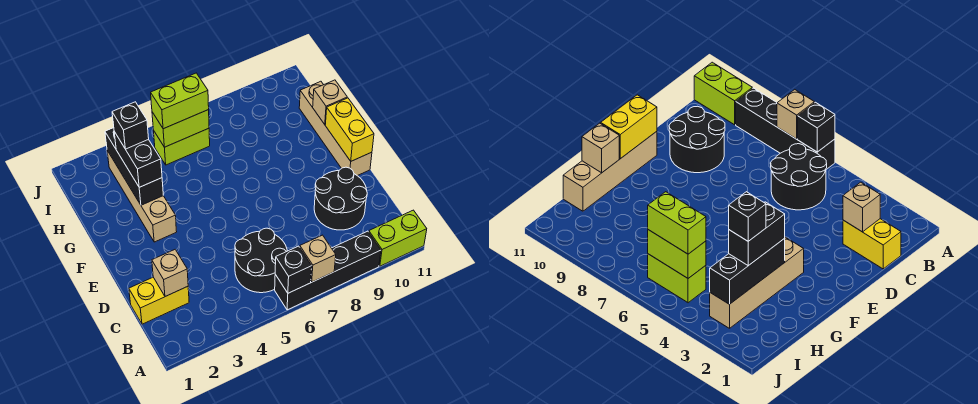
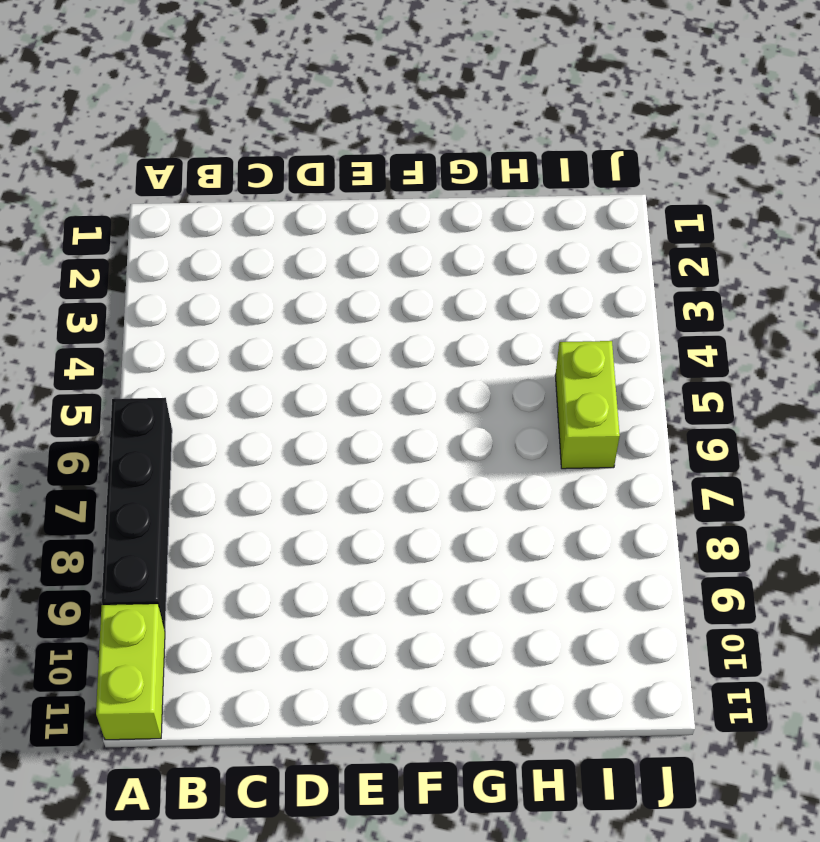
none -> black 2x2 round brick [235,228,287,293]
none -> yellow 1x2 brick [129,277,189,324]
none -> black 2x2 round brick [314,167,367,230]

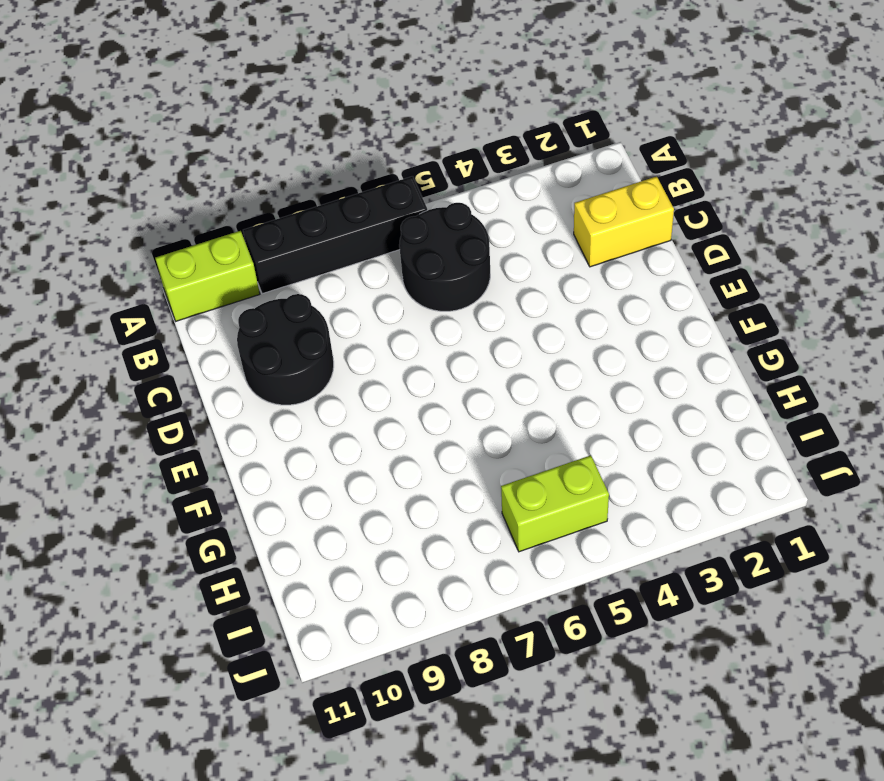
none -> tan 1x4 brick [299,81,372,176]
none -> tan 1x4 brick [107,151,177,242]
none -> black 1x1 brick [275,246,312,293]

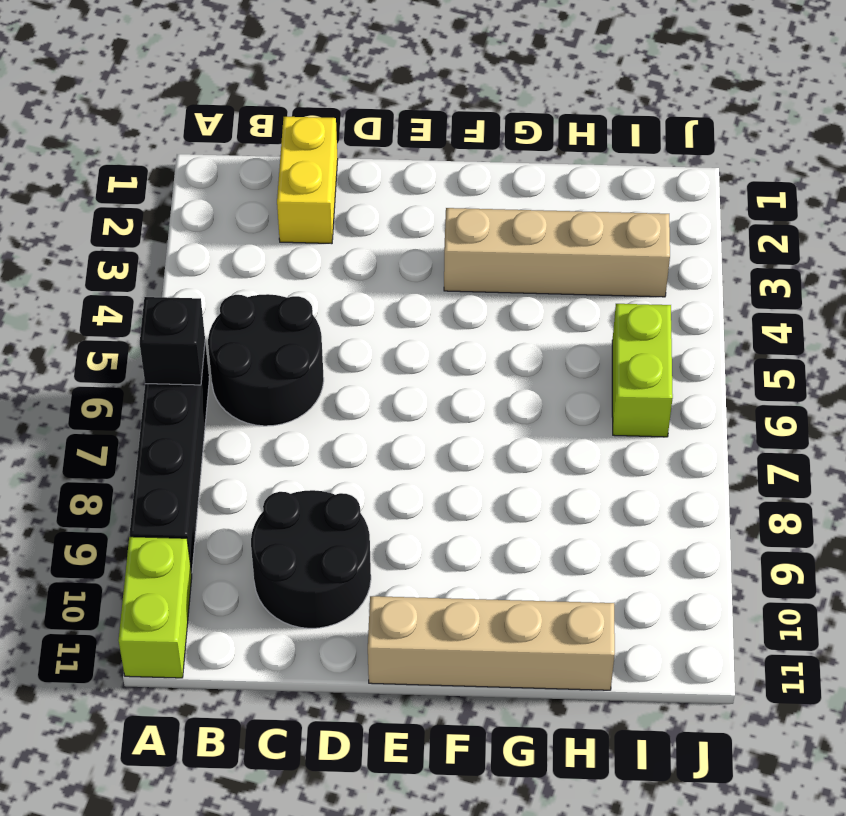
none -> tan 1x1 brick [300,235,336,282]
none -> tan 1x1 brick [152,250,188,296]
none -> yellow 1x2 brick [325,98,374,161]

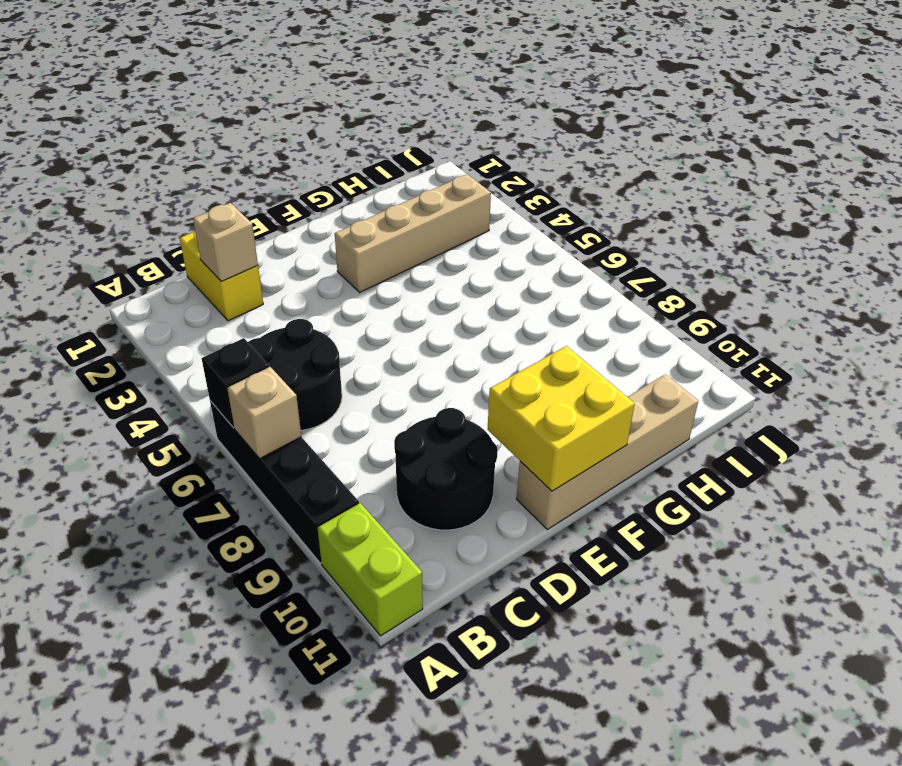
yellow 2x2 brick [487,346,635,491] -> yellow 1x2 brick [325,98,374,161]
none -> lime 1x2 brick [154,128,210,165]
none -> black 1x3 brick [105,128,163,205]
none -> tan 1x1 brick [313,80,347,125]

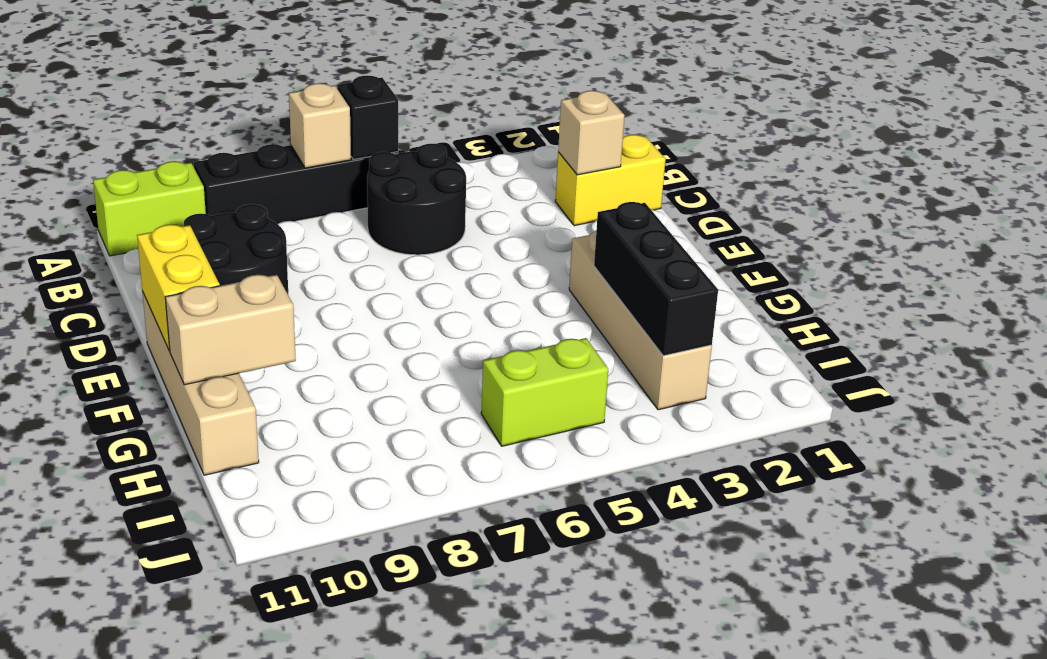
tan 1x2 brick [165,275,296,385] -> tan 1x1 brick [313,80,347,125]
none -> lime 1x2 brick [152,110,209,147]
none -> black 1x2 brick [114,132,162,187]
none -> lime 1x2 brick [151,73,209,129]

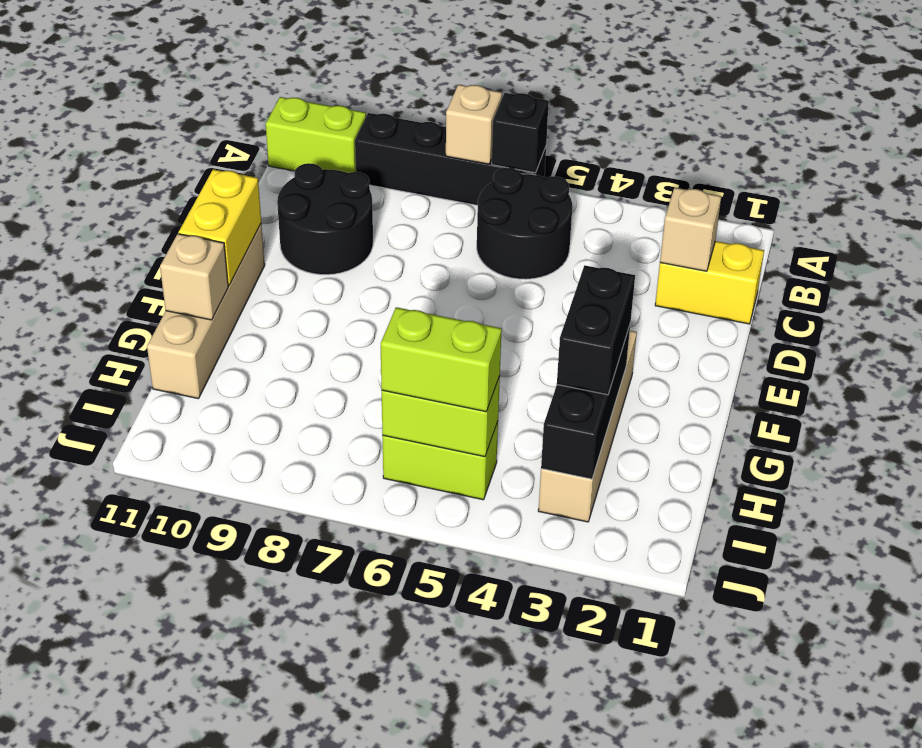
none -> black 1x1 brick [112,102,149,149]

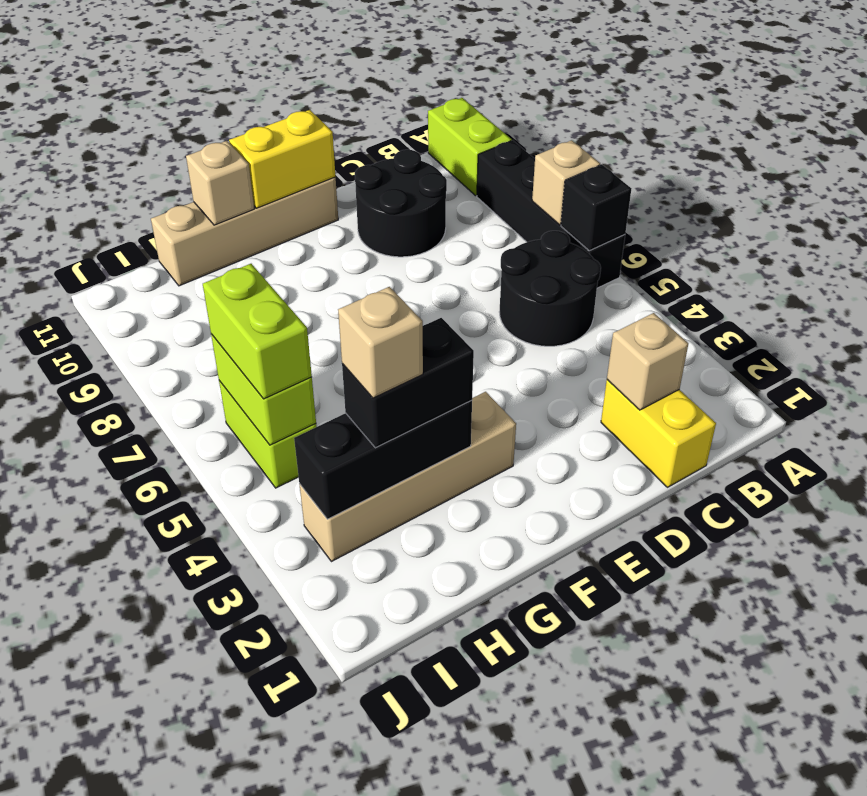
tan 1x1 brick [338,287,423,398] -> black 1x1 brick [112,102,149,149]

